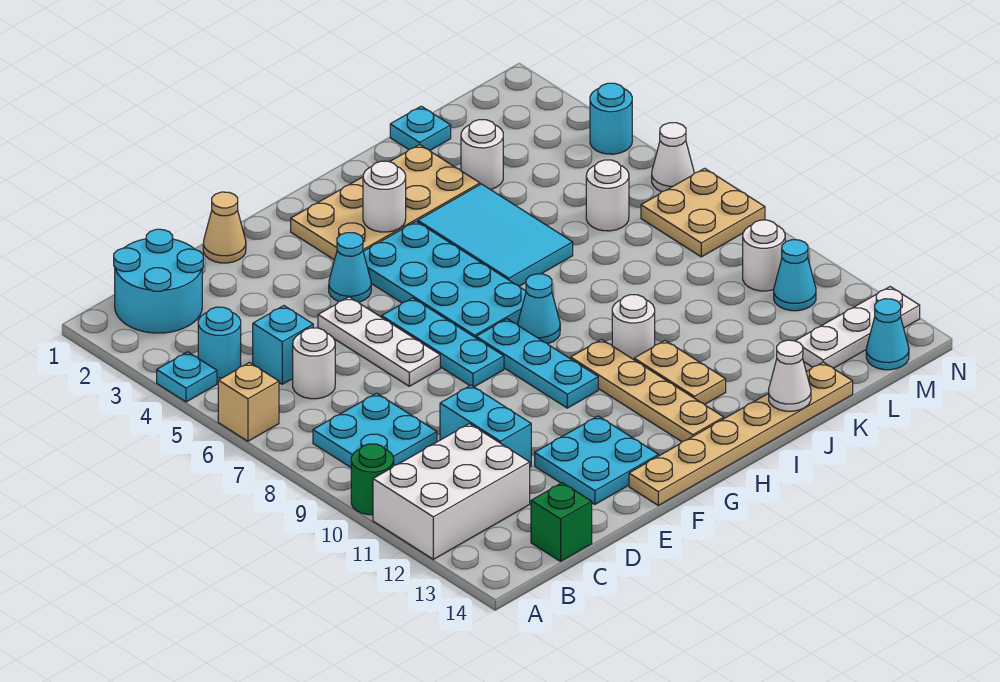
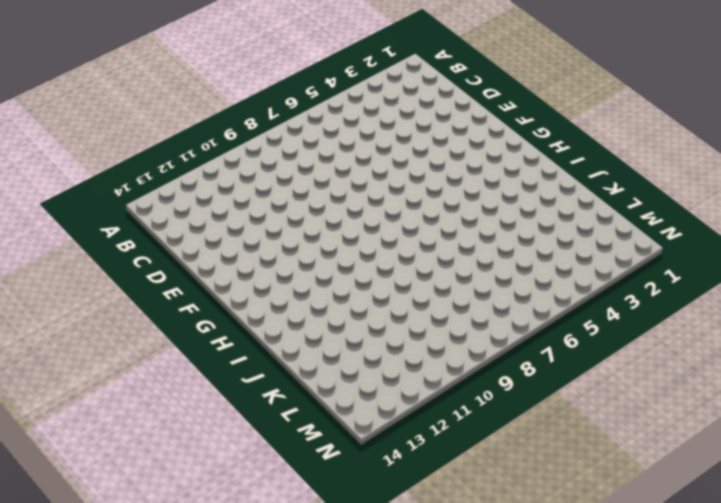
none -> cyan 1x1 plate [157,352,217,402]
none -> tan 1x1 brick [218,363,279,441]
none -> green 1x1 round brick [351,444,394,515]
none -> white 2x3 brick [373,424,530,559]

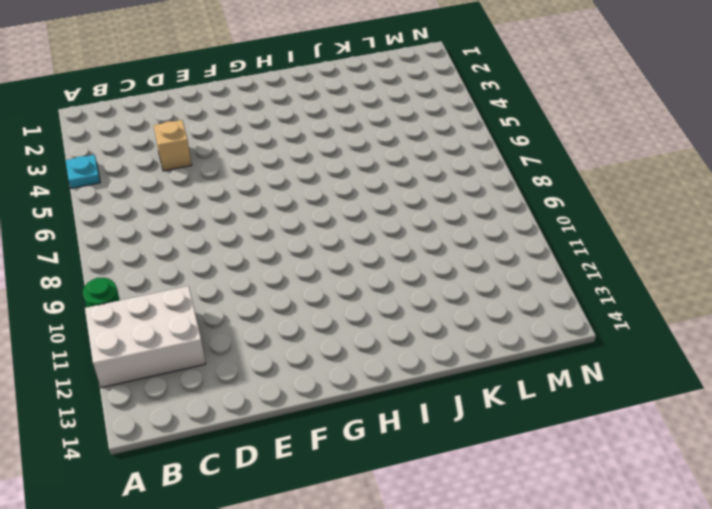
tan 1x1 brick [154,120,192,171] -> tan 1x1 brick moved to [218,363,279,441]
none -> cyan 2x2 round brick [114,229,203,333]
none -> cyan 1x1 round brick [198,307,241,378]
none -> cyan 2x2 plate [313,393,437,467]
none -> cyan 1x1 brick [253,306,313,384]

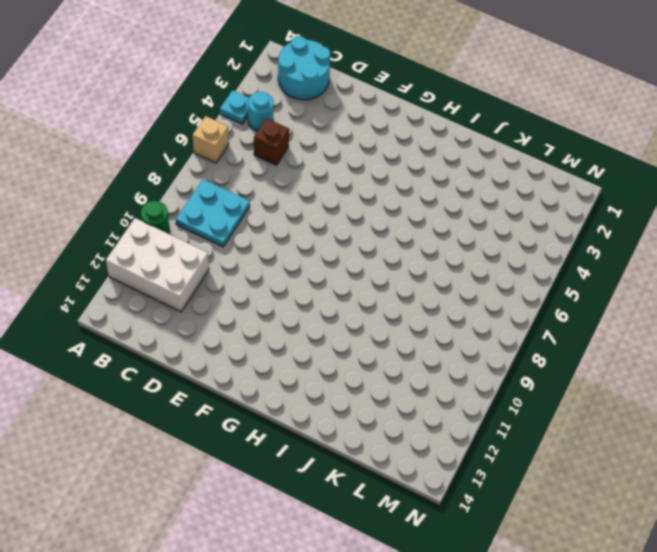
brown 1x1 brick [254,118,289,165] -> cyan 1x1 brick [253,306,313,384]
none -> white 1x1 round brick [293,328,335,399]
none -> green 1x1 brick [531,483,592,561]
none -> cyan 1x2 brick [440,385,531,467]
none -> tan 1x1 cone [203,192,246,263]

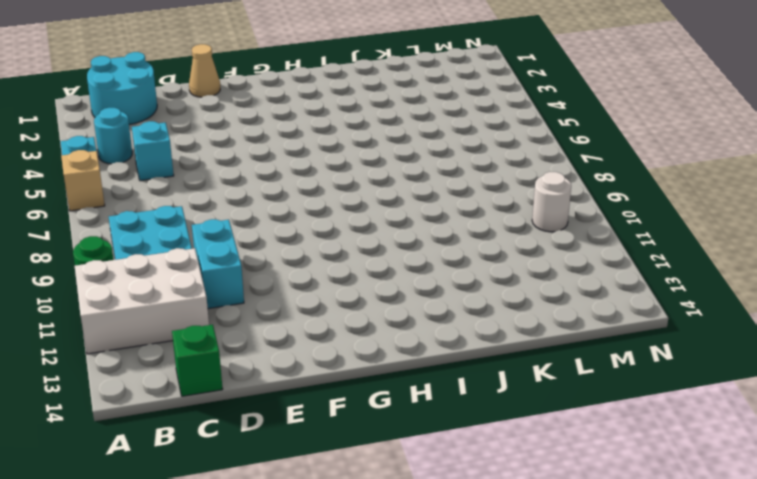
none -> white 1x1 round brick [293,328,335,399]
none -> white 1x3 plate [318,297,440,386]
none -> cyan 2x2 plate [535,416,659,504]
none -> cyan 1x1 cone [329,233,371,302]

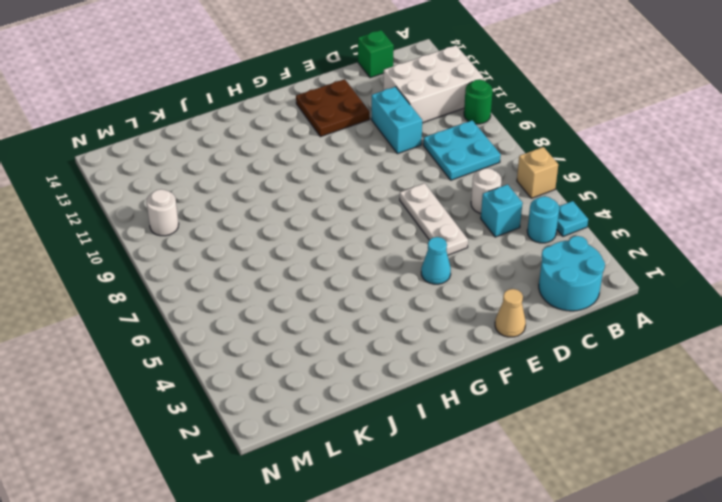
brown 2x2 plate [296,79,370,137] -> cyan 2x2 plate [535,416,659,504]
none -> cyan 1x3 plate [382,298,504,387]
none -> tan 1x6 plate [629,362,853,505]
none -> tan 2x4 plate [291,145,480,260]
none -> cyan 2x4 plate [363,221,526,338]

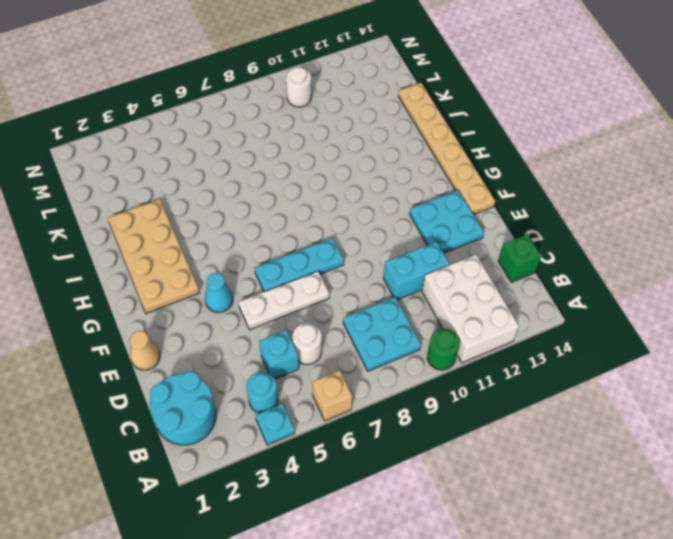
none -> cyan 2x4 plate [363,221,526,338]
none -> cyan 1x3 plate [476,319,598,408]
none -> cyan 1x1 cone [518,274,560,344]
none -> tan 1x4 plate [571,339,724,442]

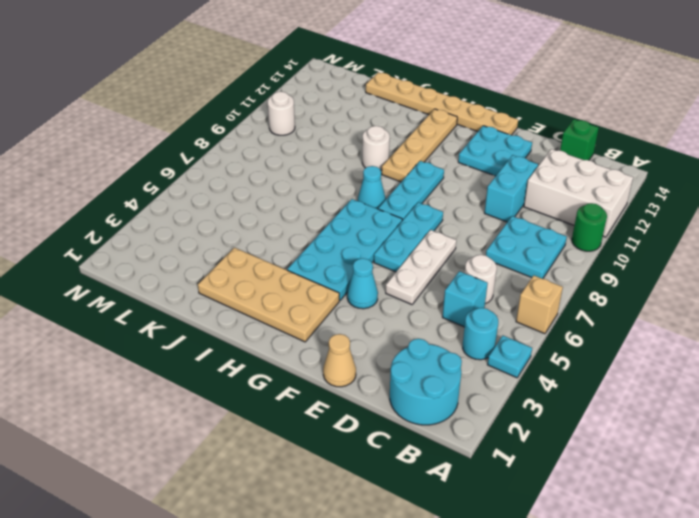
none -> cyan 2x3 tile [418,184,573,286]
none -> tan 1x2 plate [634,341,726,405]
none -> cyan 1x1 plate [390,106,451,151]
none -> white 1x1 round brick [461,120,503,190]

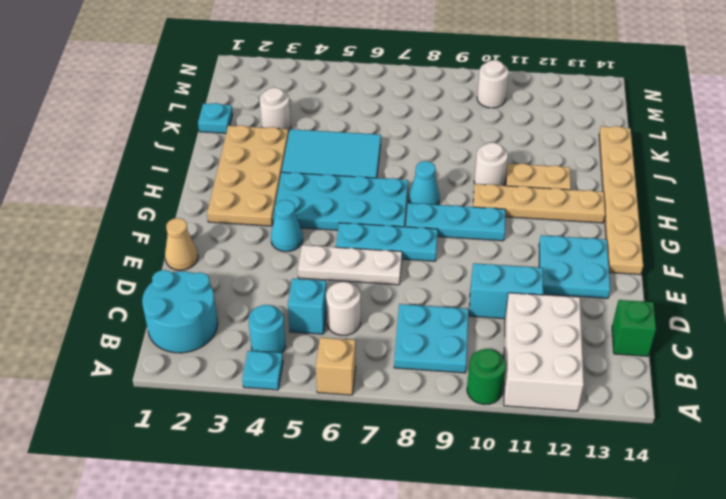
none -> white 1x1 round brick [586,160,629,231]
none -> white 1x3 plate [796,287,920,368]
none -> tan 2x2 plate [641,168,765,257]
none -> cyan 1x1 cone [774,240,816,311]

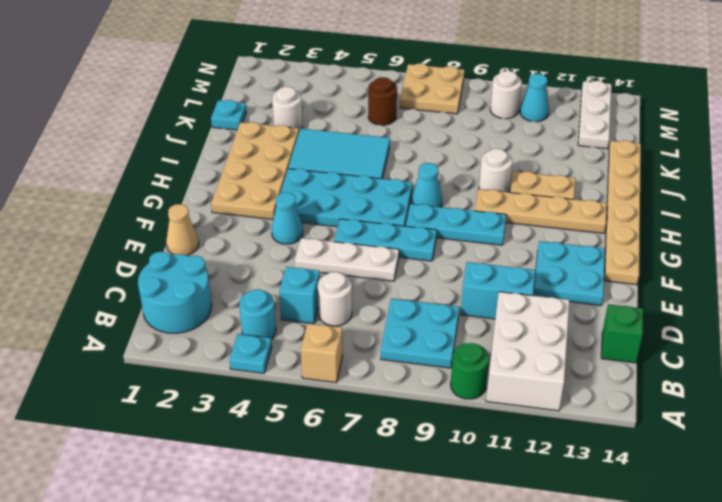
brown 1x1 round brick [368,77,397,125] -> white 1x1 round brick [586,160,629,231]
none -> cyan 1x1 cone [866,299,909,370]
none -> cyan 1x1 round brick [590,83,632,154]
none -> white 1x1 cone [652,123,694,192]
none -> white 1x1 round brick [363,161,406,232]

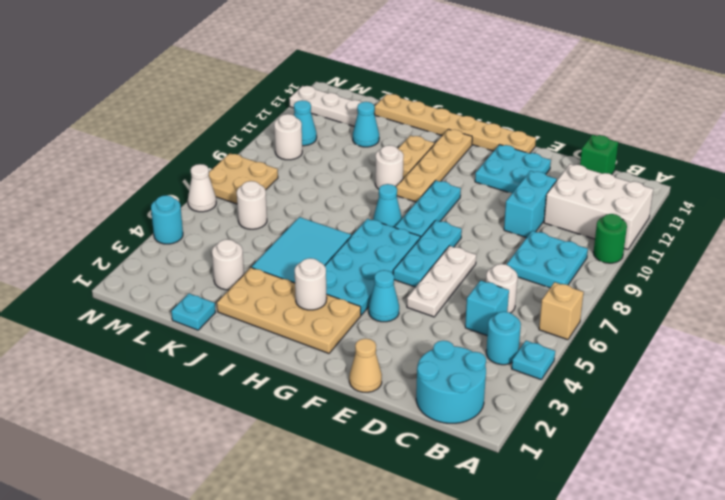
cyan 1x1 cone [353,102,379,147] -> cyan 1x1 cone moved to [866,299,909,370]
none -> white 1x1 cone [769,340,811,411]

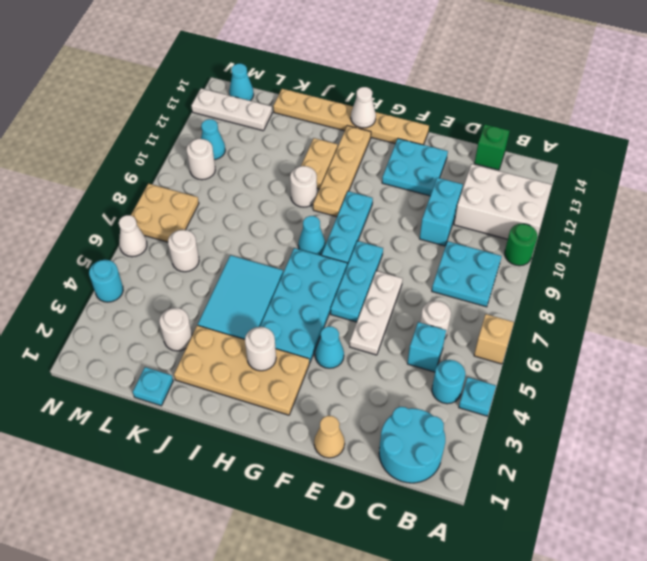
white 1x1 cone [351,87,376,128] -> white 1x1 cone moved to [769,340,811,411]

